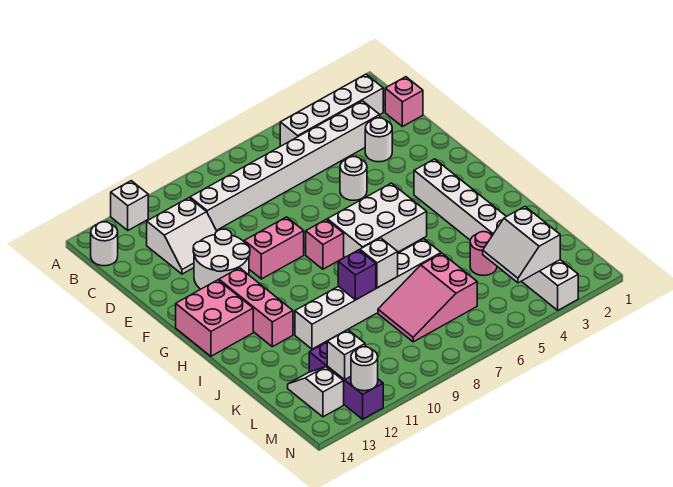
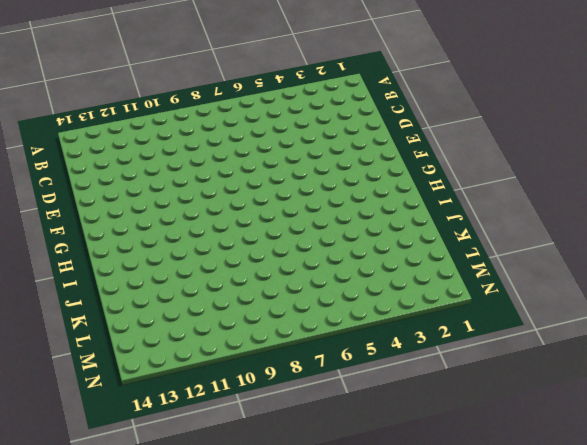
none -> white 1x1 brick [111,181,148,230]
none -> white 1x4 brick [280,74,383,146]
none -> white 1x1 round brick [91,222,118,266]

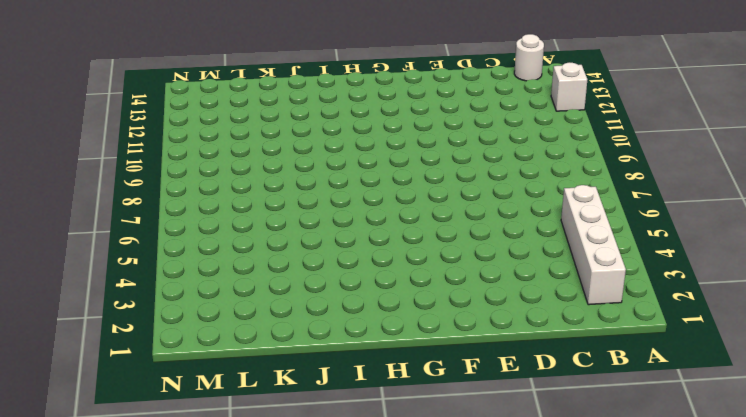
none -> pink 1x1 brick [385,77,423,127]
none -> white 1x8 brick [190,101,380,230]
none -> white 2x2 slope [147,198,217,274]

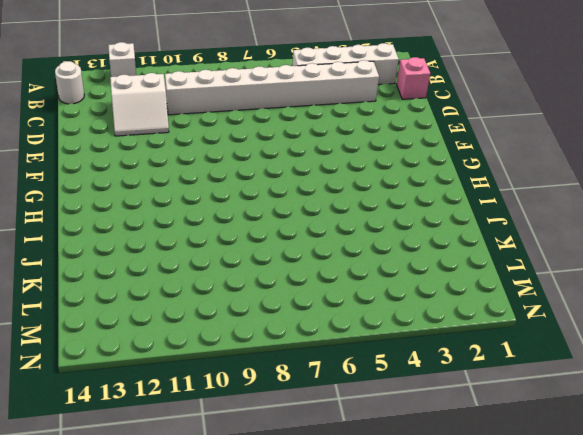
none -> white 1x1 round brick [365,118,392,162]
none -> white 1x1 round brick [340,157,367,200]
none -> white 2x2 round brick [193,229,250,289]

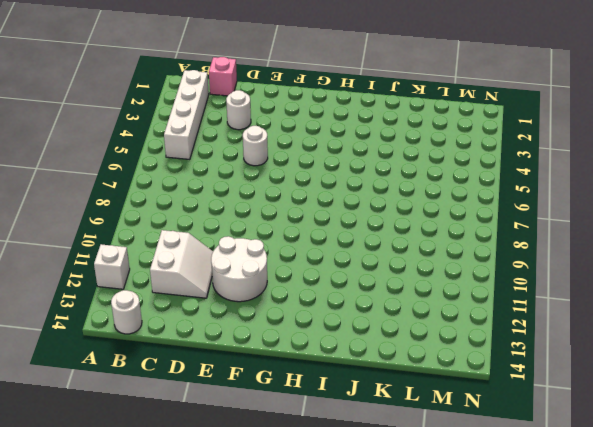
none -> white 1x8 brick [190,101,380,230]
none -> pink 1x2 brick [244,217,304,279]
none -> white 1x8 brick [414,159,578,310]

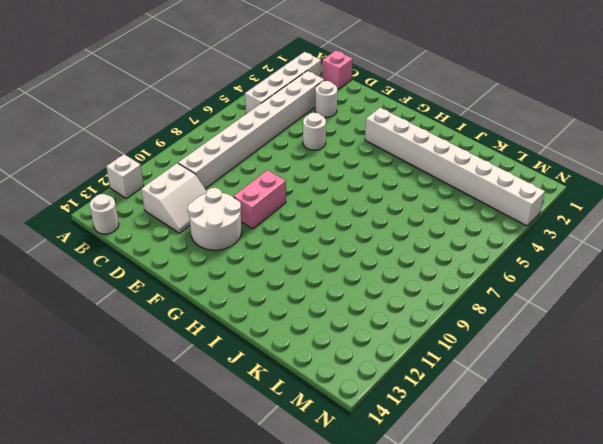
none -> white 2x3 brick [327,183,427,257]
none -> pink 1x1 brick [306,219,344,269]
none -> pink 1x3 brick [219,268,293,347]

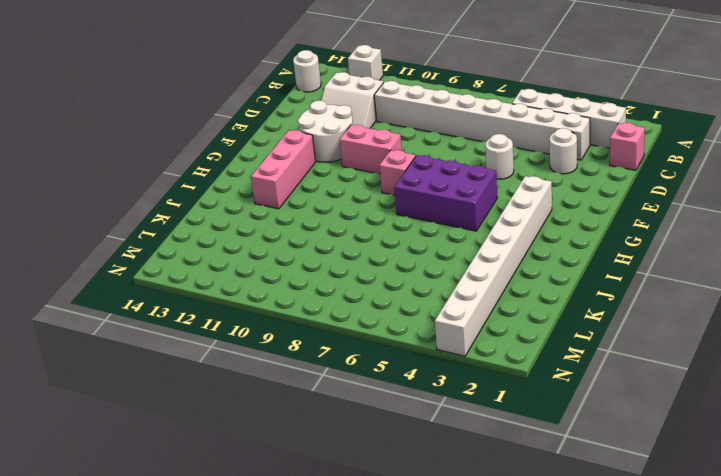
purple 2x3 brick [394,155,497,231] -> white 2x3 brick [327,183,427,257]
none -> pink 2x2 brick [176,280,253,356]
none -> white 1x6 brick [295,239,441,349]
none -> pink 1x1 round brick [470,232,497,276]

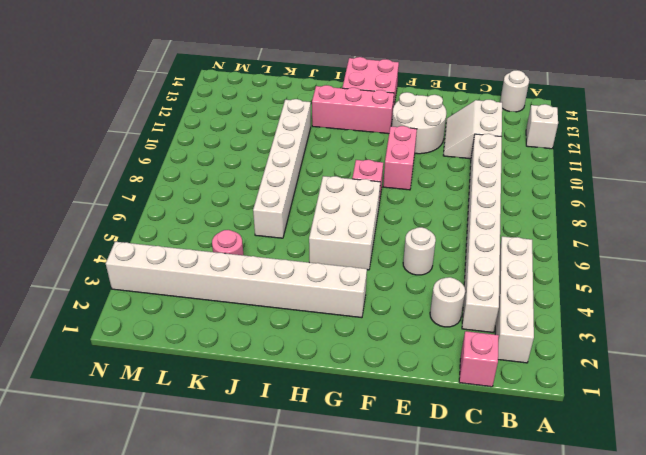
none -> pink 2x3 slope [378,253,477,342]
none -> purple 1x3 brick [309,342,383,419]
none -> white 1x2 slope [288,367,344,417]

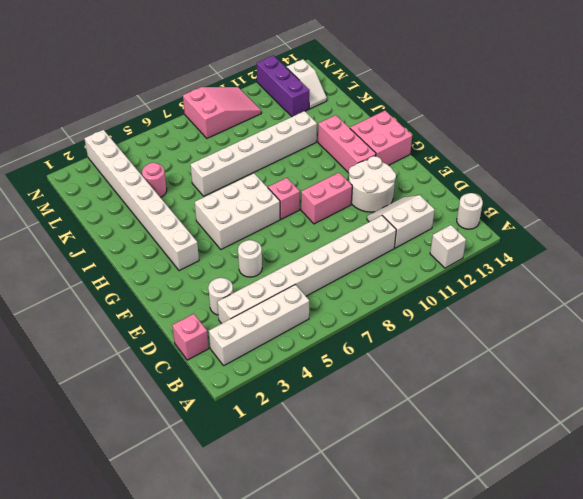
pink 2x3 slope [183,87,261,138] -> pink 2x3 slope moved to [378,253,477,342]
none -> white 1x1 brick [360,238,398,288]
none -> purple 1x1 brick [338,250,376,300]
none -> white 2x2 slope [483,207,560,283]

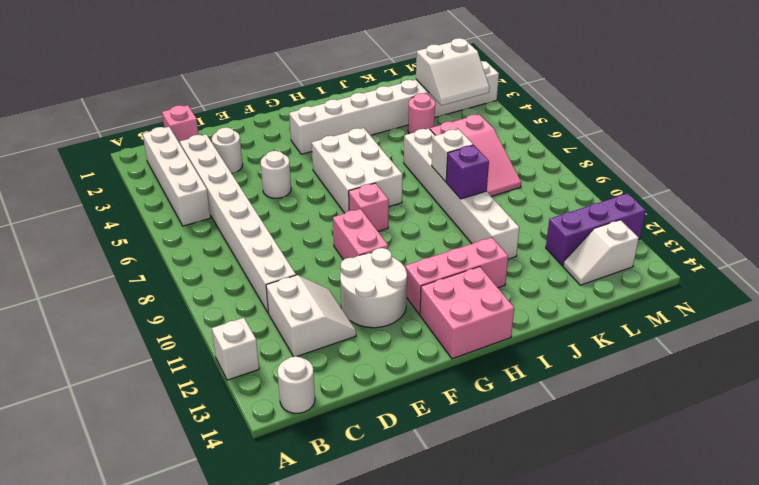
none -> white 1x1 brick [327,330,365,380]
none -> white 1x1 round brick [351,347,378,391]

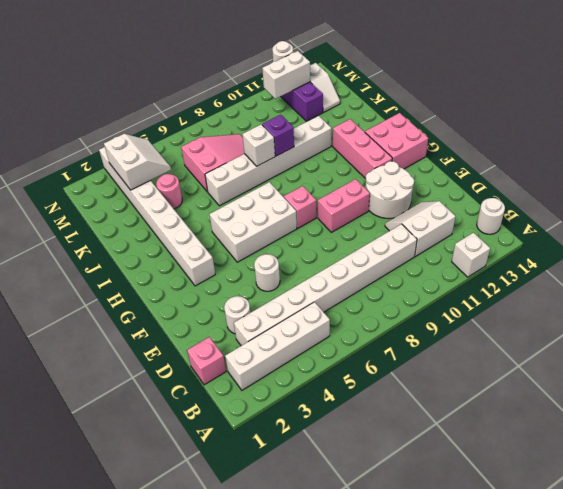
white 1x2 brick [262,51,310,99] -> white 1x1 brick [327,330,365,380]

